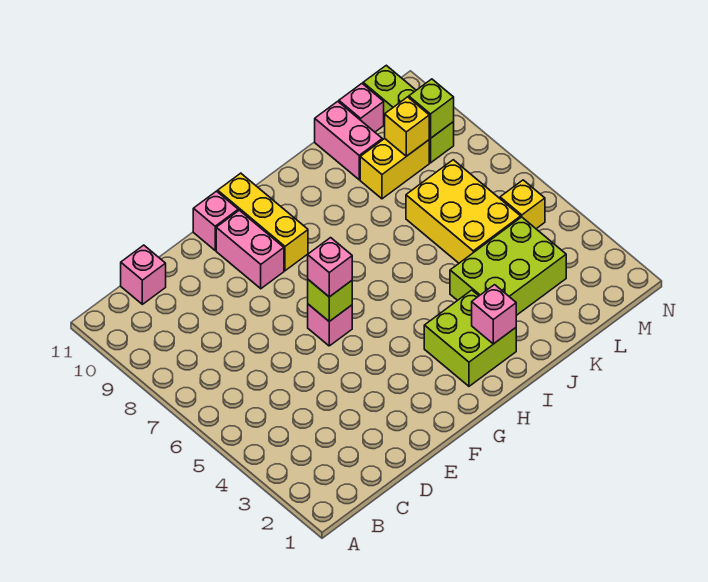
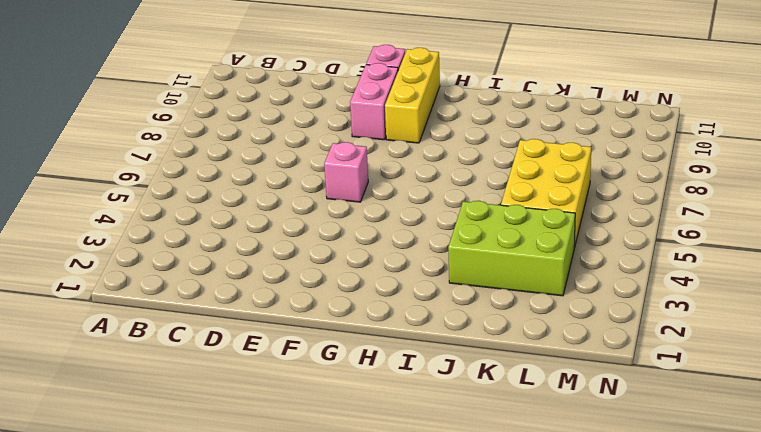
none -> pink 1x1 brick [121,245,166,304]
none -> lime 2x2 brick [424,290,516,386]
none -> yellow 1x2 brick [360,139,429,199]

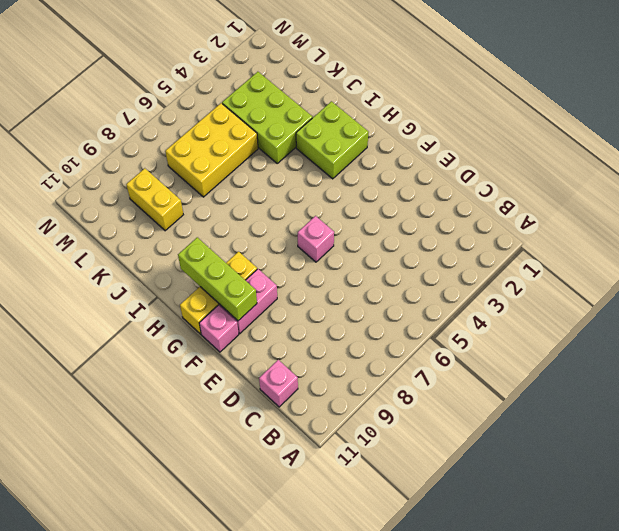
lime 1x3 brick [178,237,257,321] -> lime 1x3 brick turned to [363,65,454,163]
none -> pink 1x2 brick [315,101,382,180]
none -> pink 1x1 brick [339,84,384,132]
none -> yellow 1x1 brick [500,180,545,229]

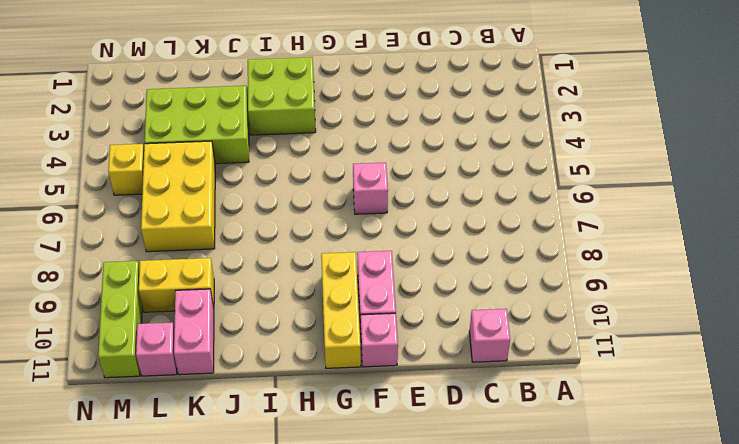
none -> lime 1x1 brick [308,280,352,321]
none -> pink 1x1 brick [472,285,516,344]
none -> yellow 1x1 brick [385,97,429,156]

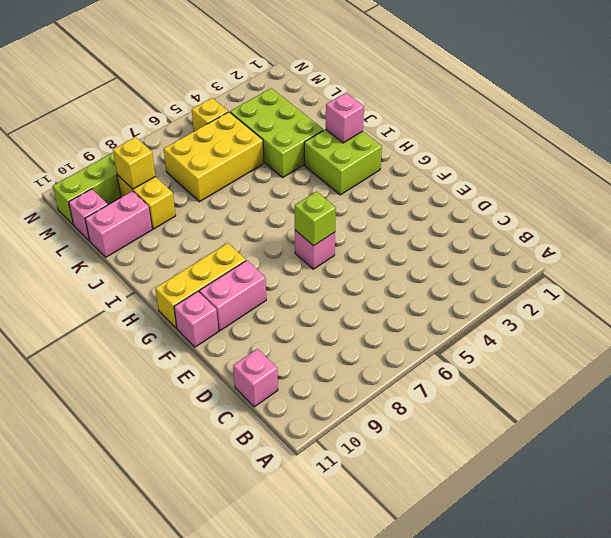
none -> lime 1x1 brick [409,79,454,138]
none -> pink 1x1 brick [308,238,352,297]

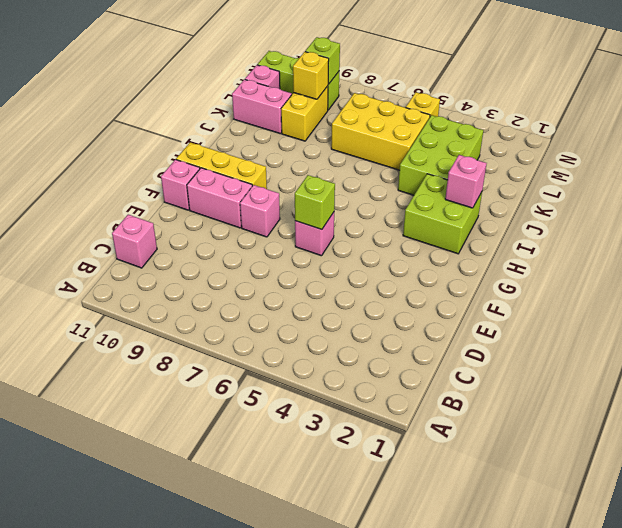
pink 1x1 brick [240,185,280,237] -> pink 1x1 brick moved to [308,238,352,297]

